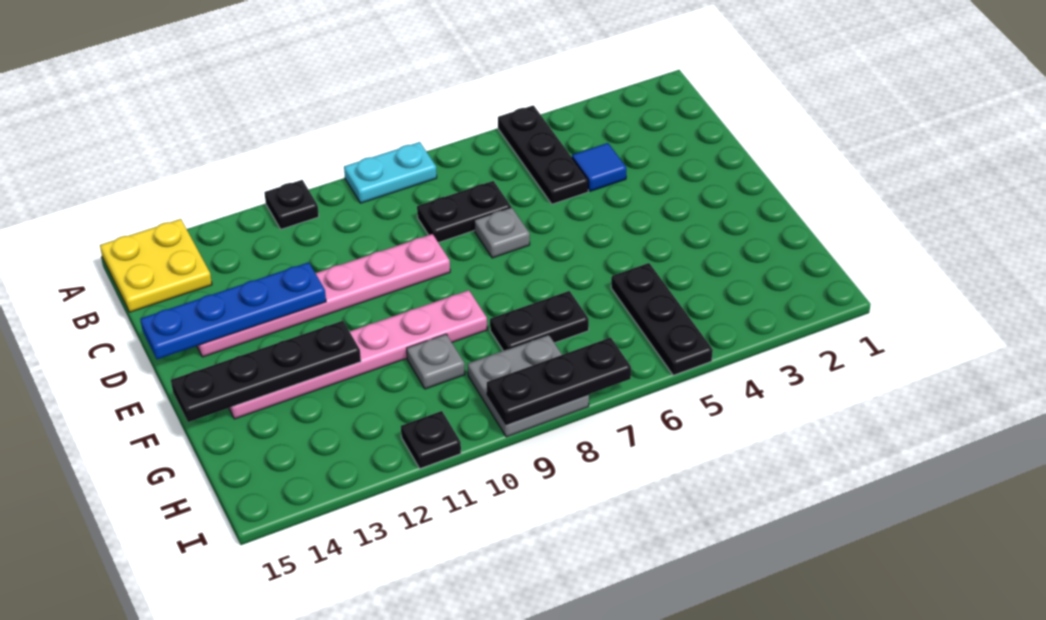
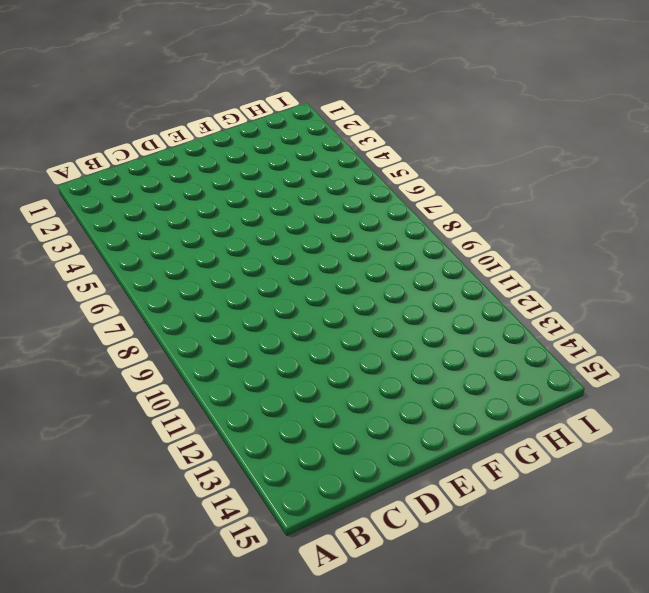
none -> black 1x3 plate [498,105,588,204]
none -> cyan 1x2 plate [344,142,437,203]
none -> black 1x1 plate [264,180,319,229]

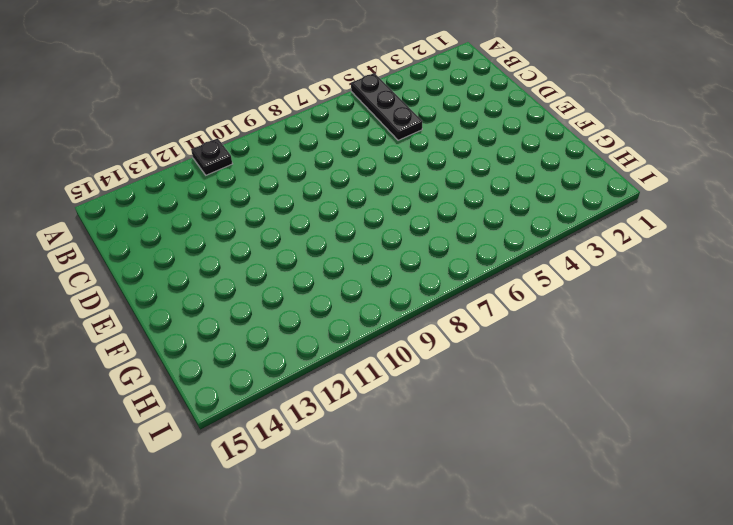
none -> cyan 1x2 plate [344,142,437,203]
none -> yellow 2x2 plate [100,219,212,312]
none -> blue 1x1 tile [572,143,626,191]

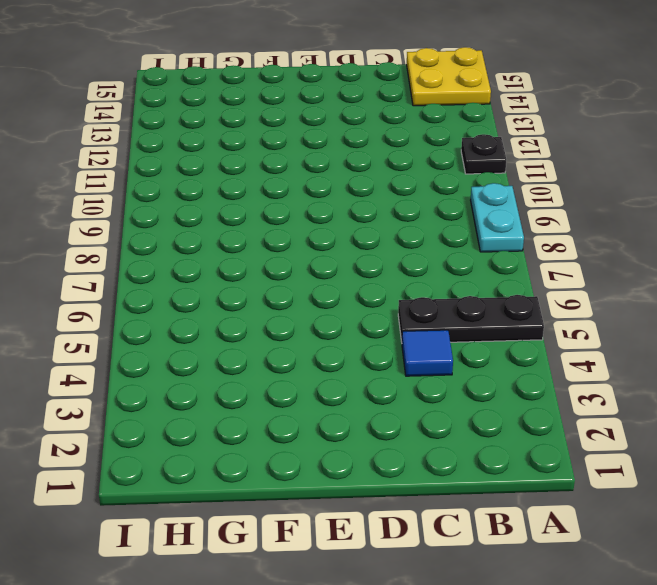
none -> black 1x2 plate [417,181,511,243]
none -> grey 1x1 plate [474,207,530,258]
none -> pink 1x6 plate [197,234,450,357]

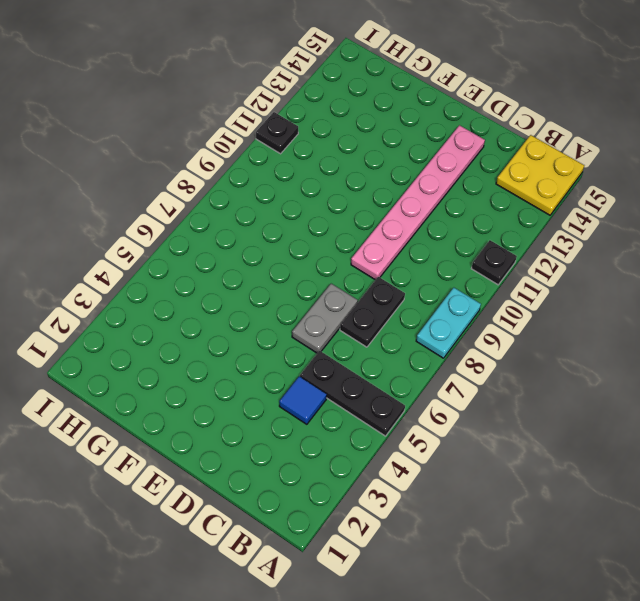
grey 1x2 plate [292,284,358,353] -> grey 1x1 plate [474,207,530,258]
none -> pink 1x6 plate [229,290,487,419]
none -> black 1x3 plate [611,263,713,375]
none -> black 1x2 plate [490,291,589,351]

